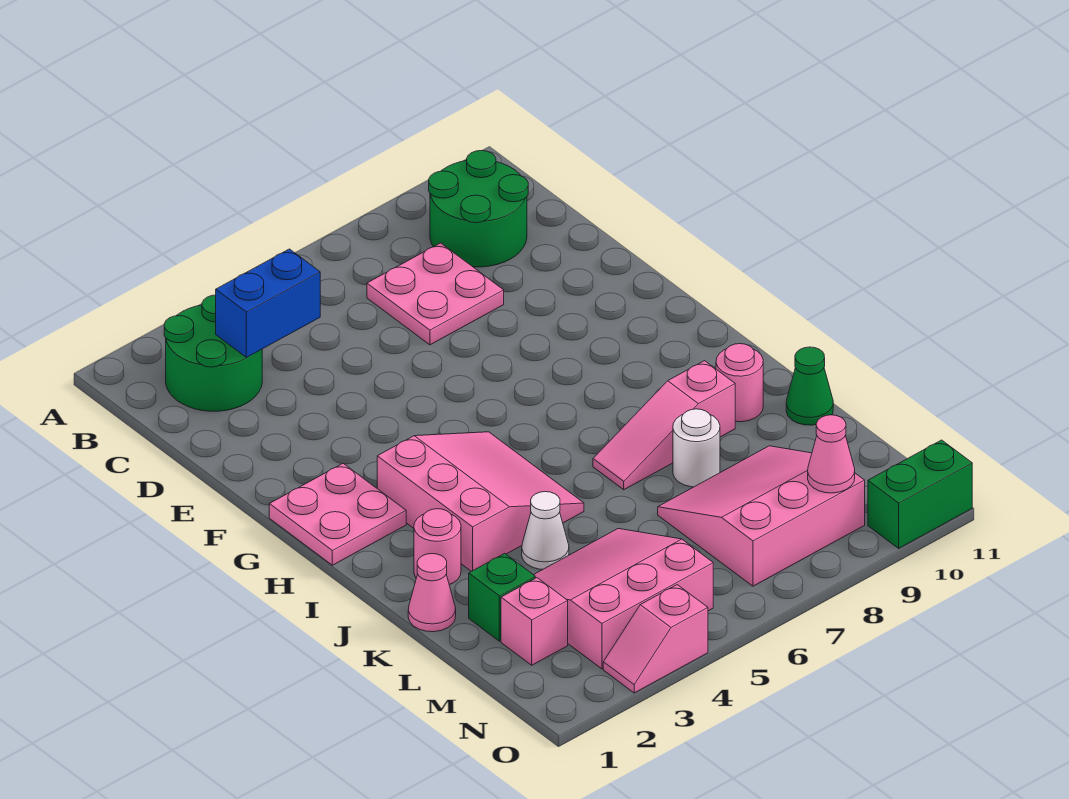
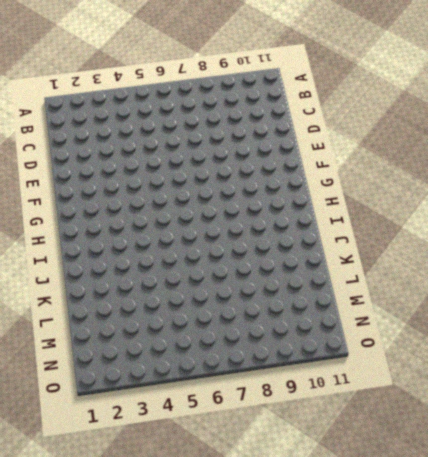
none -> green 2x2 round brick [164,295,262,411]
none -> green 2x2 round brick [429,151,528,267]
none -> pink 2x2 plate [367,243,504,345]

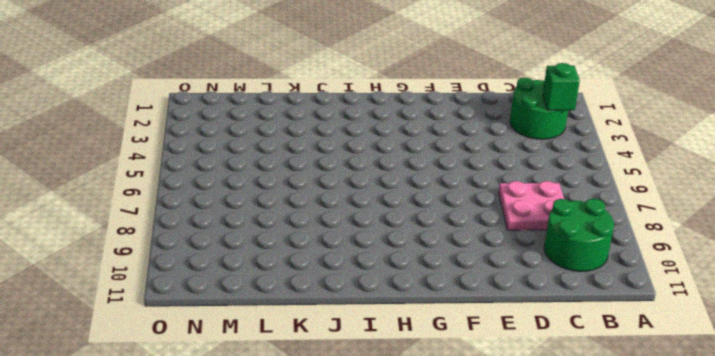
green 1x1 brick [543,63,580,110] -> green 1x1 brick moved to [469,553,535,641]
none -> pink 2x2 plate [269,464,406,565]
none -> pink 3x3 slope [377,432,584,571]
none -> pink 1x1 round brick [414,509,461,585]

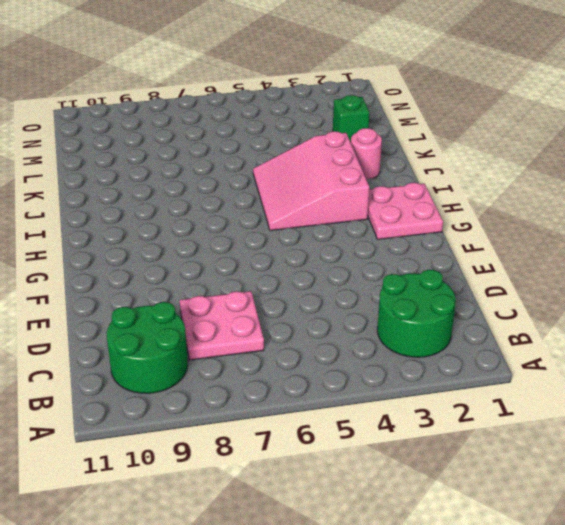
none -> pink 1x3 slope [593,361,735,490]
none -> pink 1x1 round brick [716,344,763,422]
none -> pink 1x1 cone [408,554,456,632]

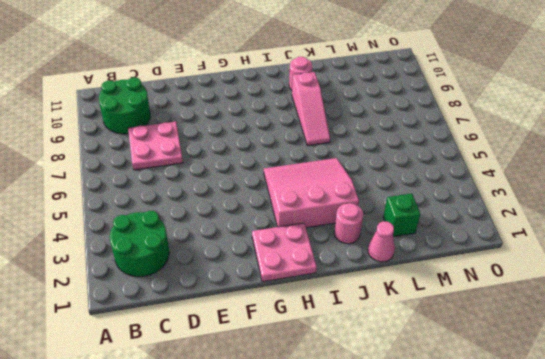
none -> white 1x1 cone [522,492,569,570]
none -> white 1x1 round brick [673,409,720,487]
none -> green 1x1 cone [786,347,833,425]

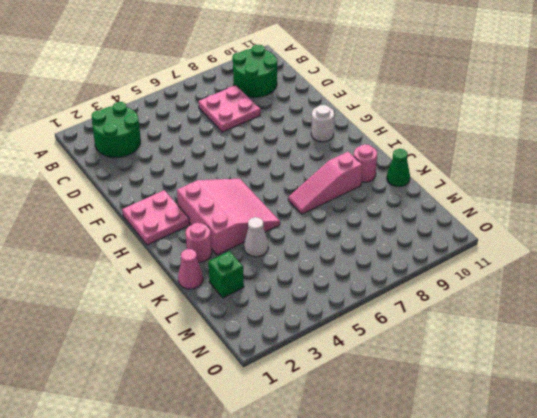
white 1x1 round brick [311,105,334,142] -> white 1x1 round brick moved to [673,409,720,487]
none -> pink 3x3 slope [534,529,713,669]
none -> pink 3x3 slope [658,446,865,586]
none -> pink 1x1 brick [501,578,568,665]

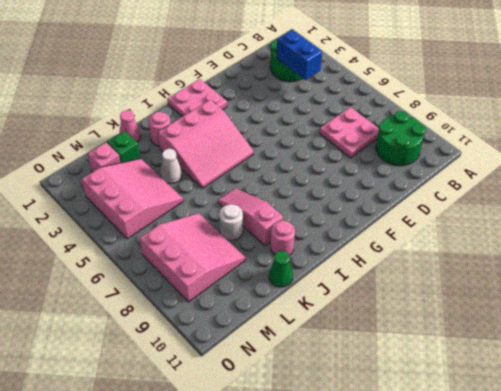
none -> pink 1x2 slope [603,585,708,693]
none -> green 1x2 brick [868,440,972,548]
none -> pink 1x1 cone [808,415,855,493]

